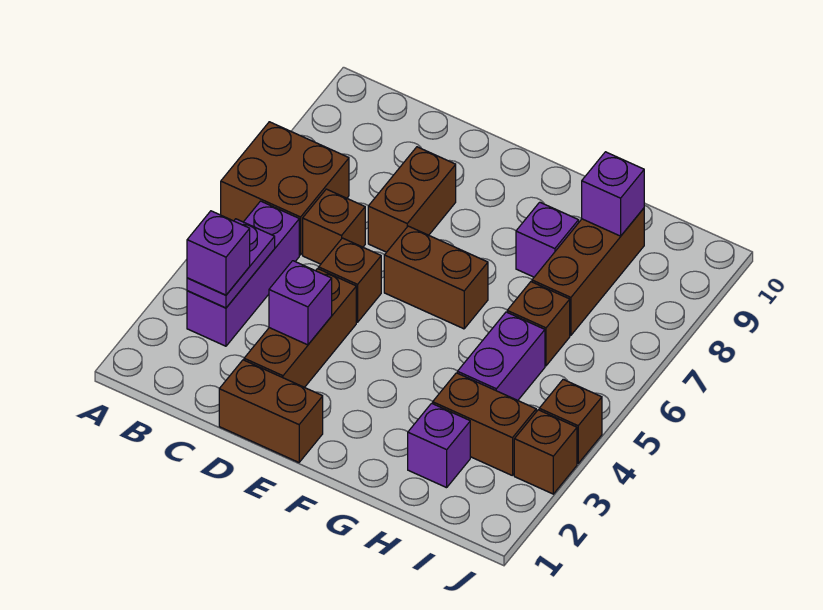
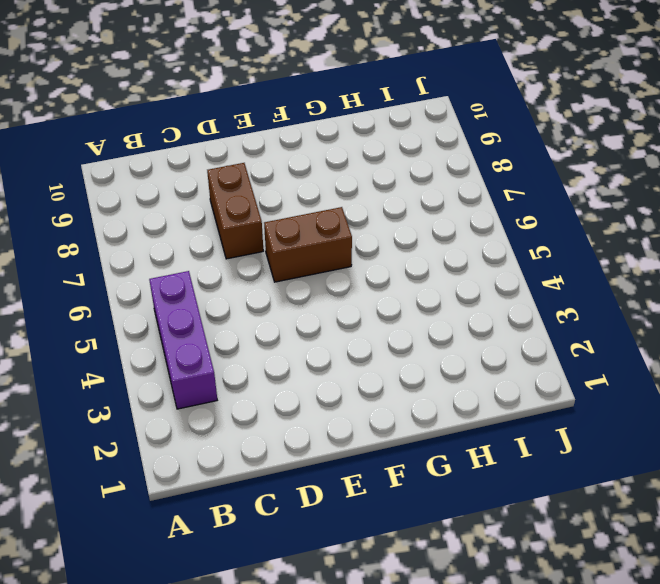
none -> brown 2x2 brick [221,122,349,255]
none -> brown 1x1 brick [303,189,365,264]
none -> brown 1x2 brick [219,360,323,462]

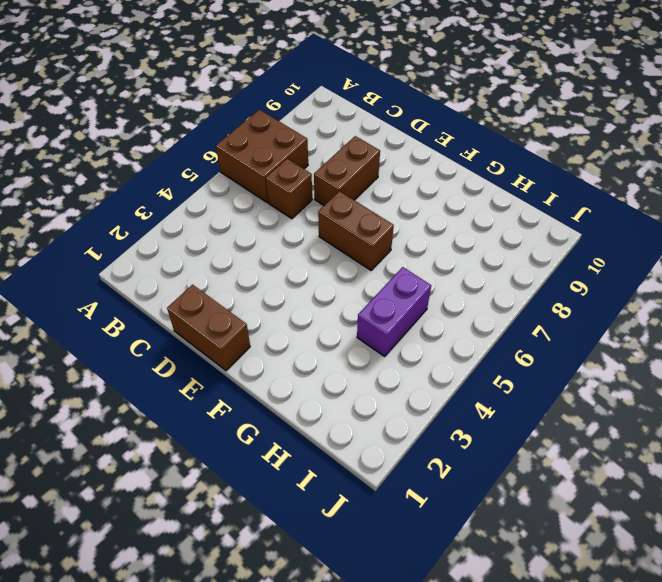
none -> purple 1x3 brick [187,201,299,346]
none -> brown 1x3 brick [244,269,356,388]
none -> brown 1x1 brick [319,238,381,322]

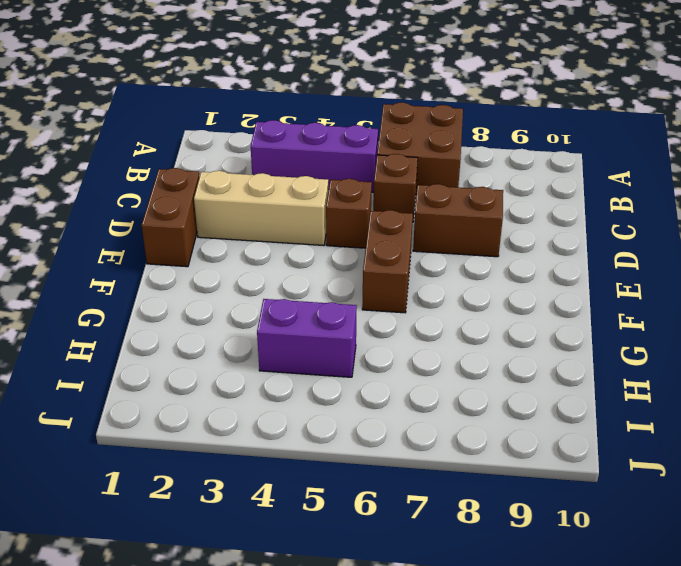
tan 1x3 brick [194,171,328,245] -> brown 1x3 brick [244,269,356,388]
none -> purple 1x1 brick [516,202,579,277]
none -> purple 1x1 brick [408,403,470,488]
none -> brown 1x2 brick [433,373,536,476]

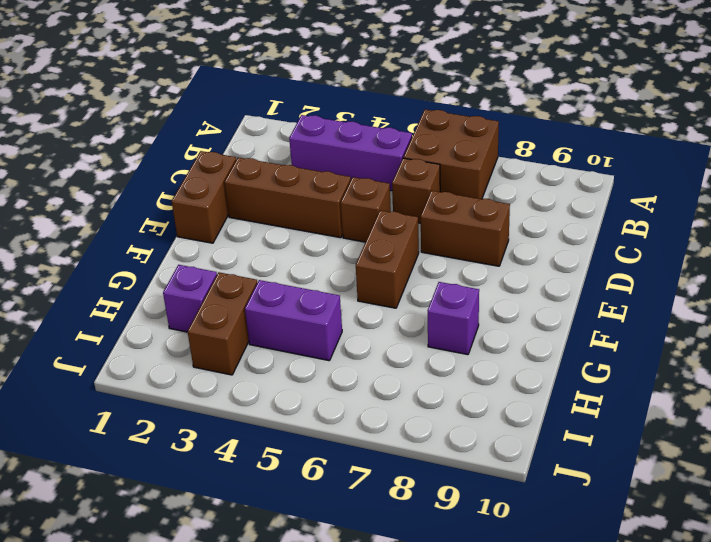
none -> brown 1x1 brick [507,282,570,366]
none -> brown 1x3 brick [532,208,644,335]
none -> brown 1x1 brick [514,410,577,494]

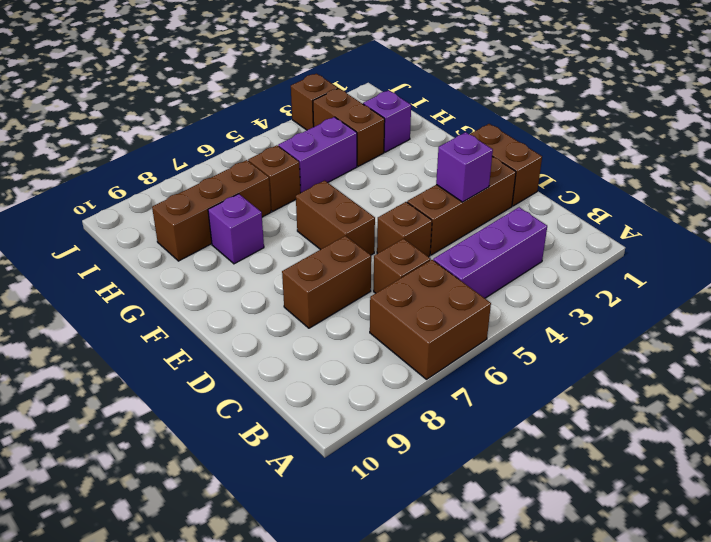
none -> brown 1x1 brick [539,380,602,463]
none -> purple 1x2 plate [187,219,275,308]
none -> purple 1x1 brick [582,152,644,236]

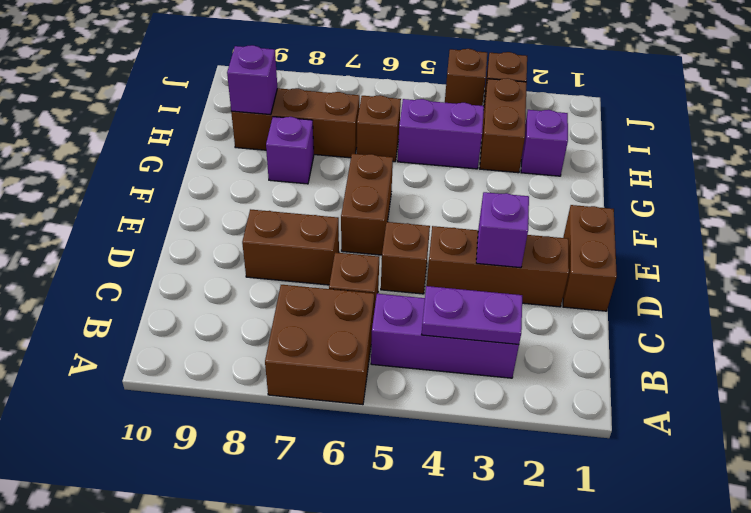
none -> purple 1x1 brick [187,211,250,295]

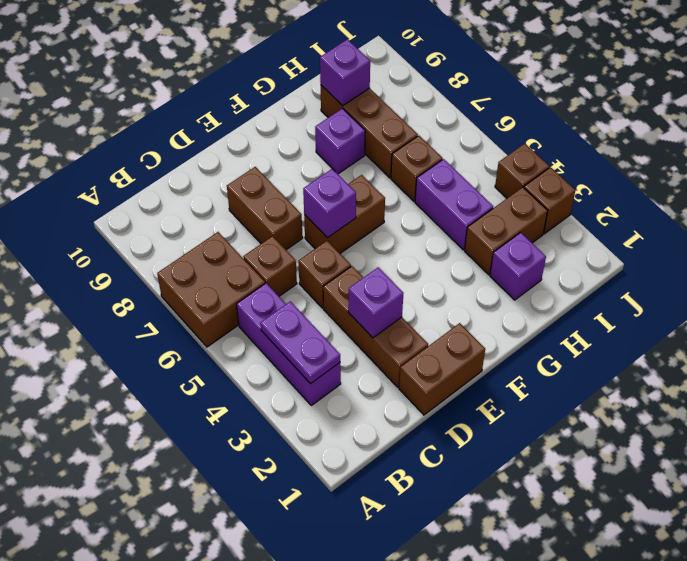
purple 1x1 brick [303,169,356,238] -> purple 1x1 brick moved to [187,211,250,295]

